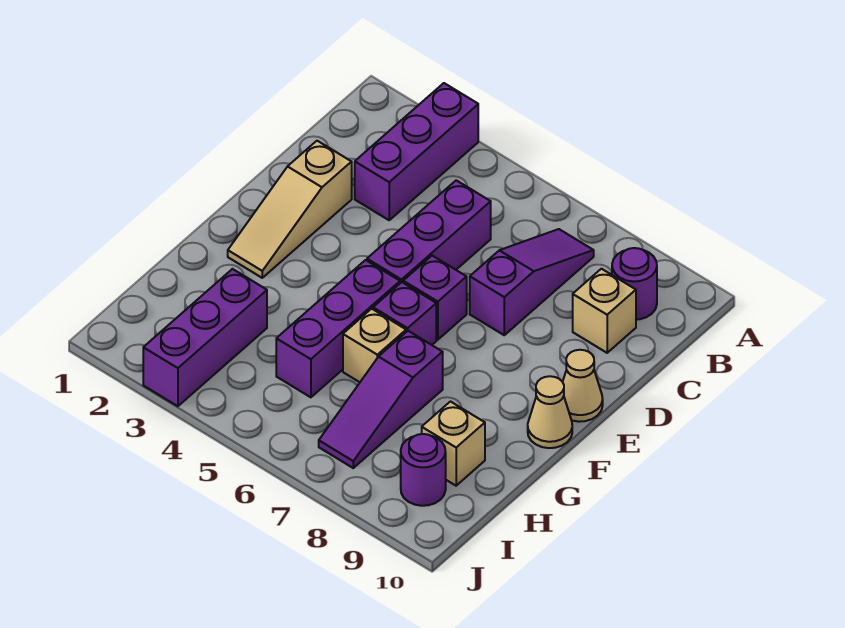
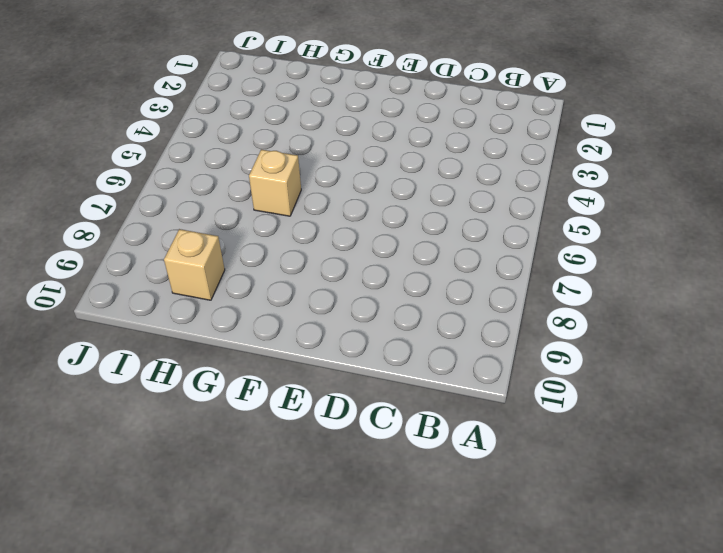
none -> purple 1x3 brick [355,83,478,220]
none -> purple 1x3 slope [470,229,594,335]
none -> purple 1x1 round brick [612,248,657,320]

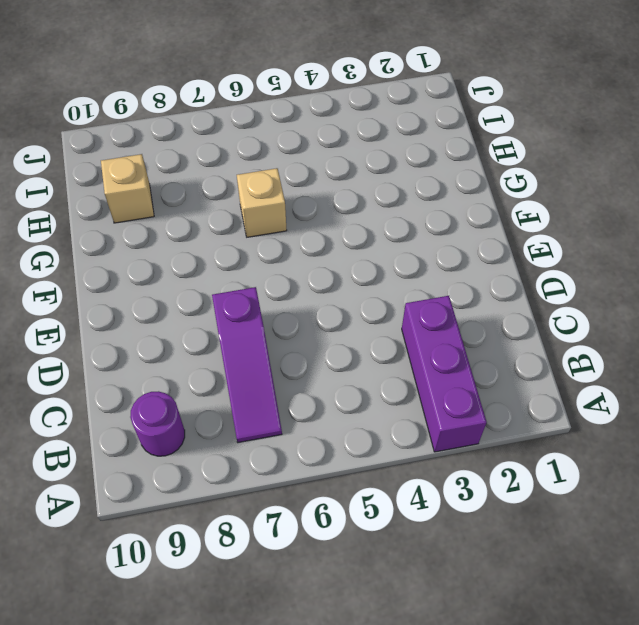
none -> purple 1x3 brick [367,180,491,283]
none -> tan 1x1 brick [573,269,636,353]
none -> tan 1x3 slope [228,141,352,278]

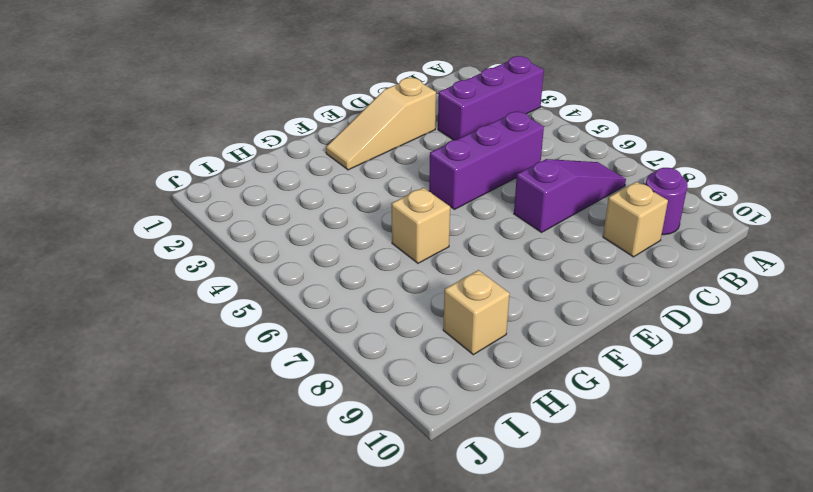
none -> purple 1x1 brick [403,256,467,340]
none -> tan 1x1 cone [563,350,603,422]
none -> purple 1x3 brick [276,260,400,397]

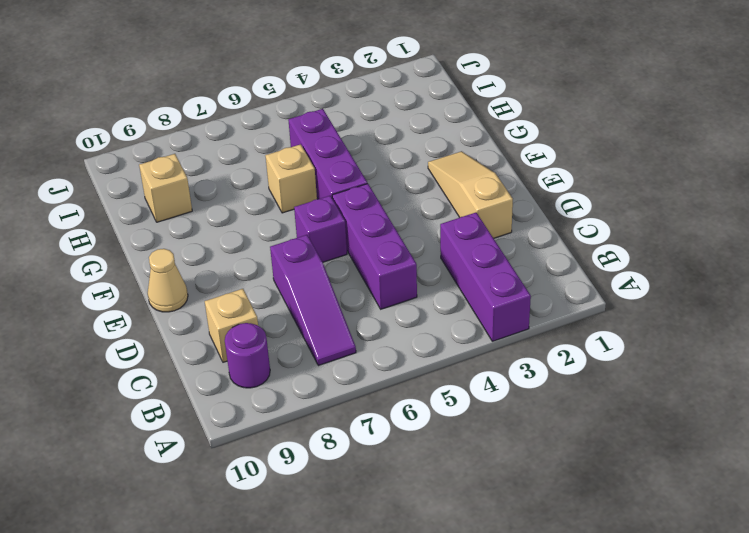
none -> purple 1x1 brick [373,282,436,345]
none -> tan 1x1 cone [528,376,572,448]
none -> purple 1x3 slope [319,331,443,468]

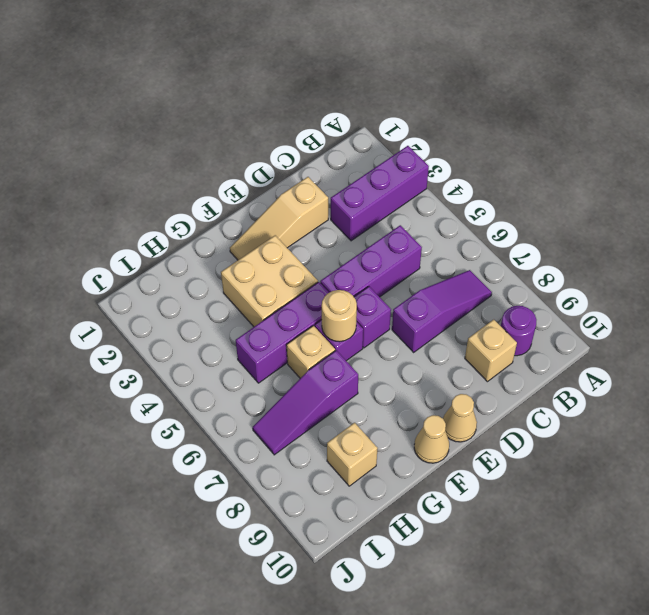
tan 2x2 brick [221,235,318,327] -> none
tan 1x1 round brick [322,290,357,342] -> none
none -> purple 1x3 brick [143,269,267,406]
none -> purple 1x1 round brick [401,434,446,506]

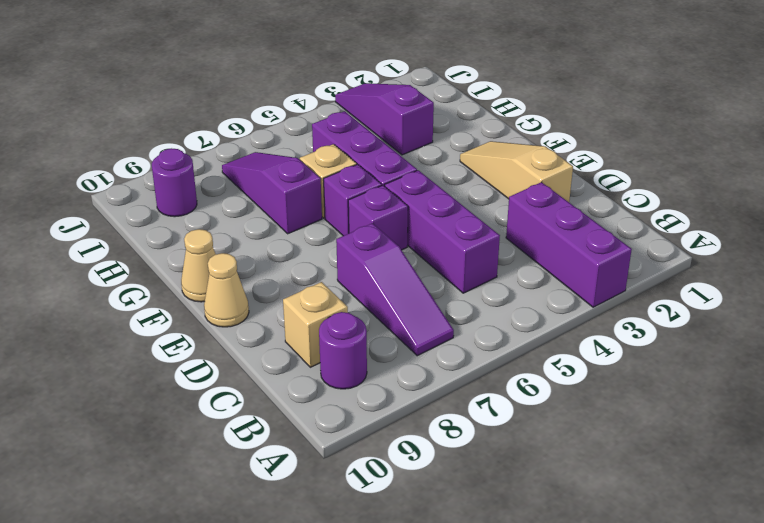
purple 1x3 slope [335,83,434,155] -> purple 1x3 brick [143,269,267,406]
none -> tan 1x1 brick [422,402,485,486]

